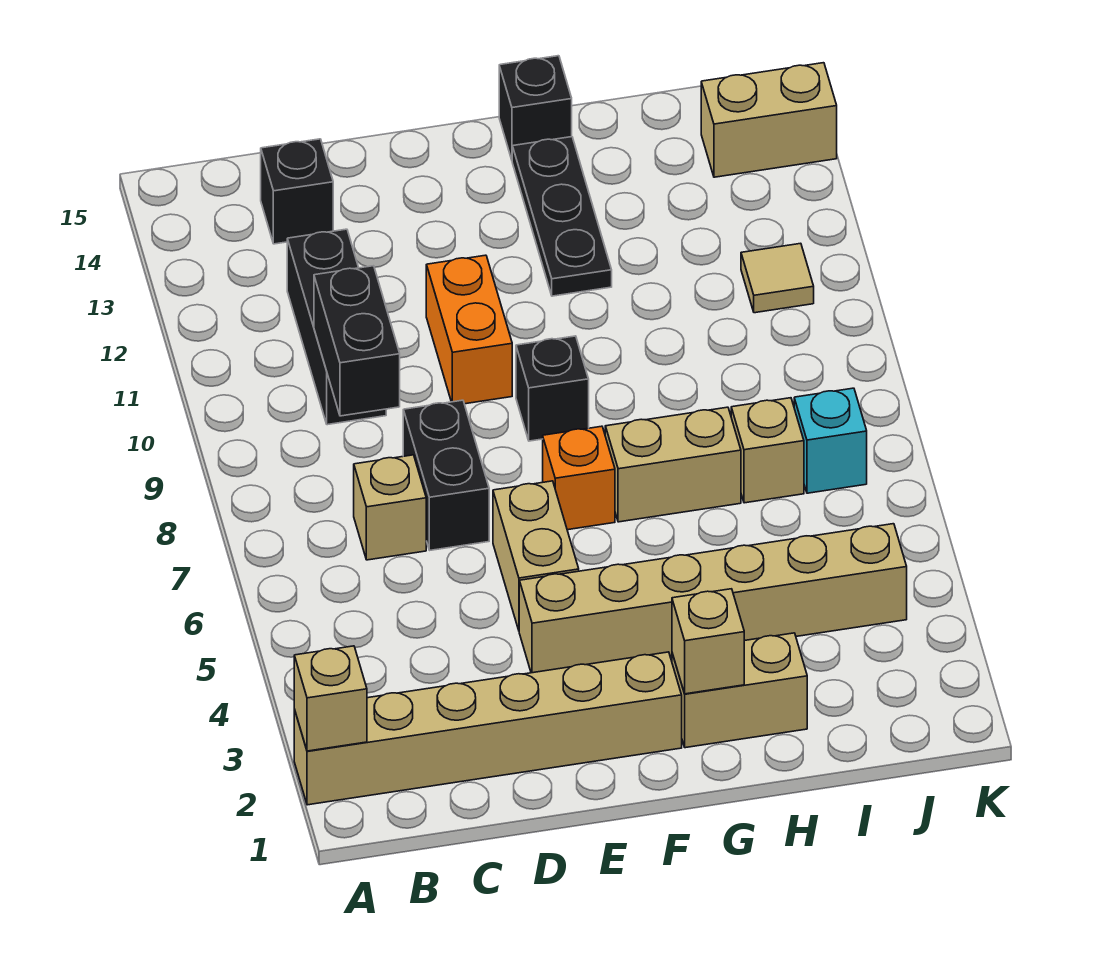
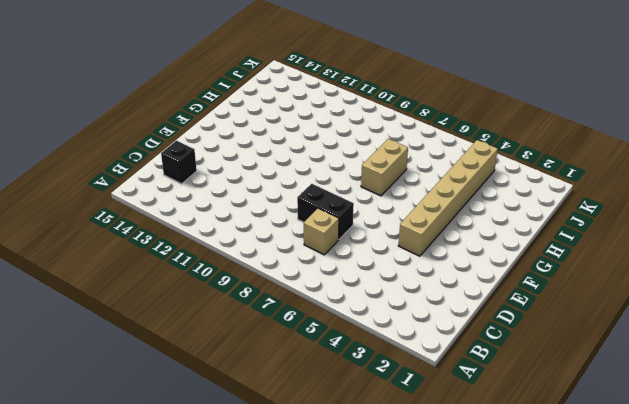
none -> tan 1x6 brick [294,652,682,805]
none -> black 1x3 brick [287,229,386,425]
none -> tan 1x2 brick [493,481,579,630]

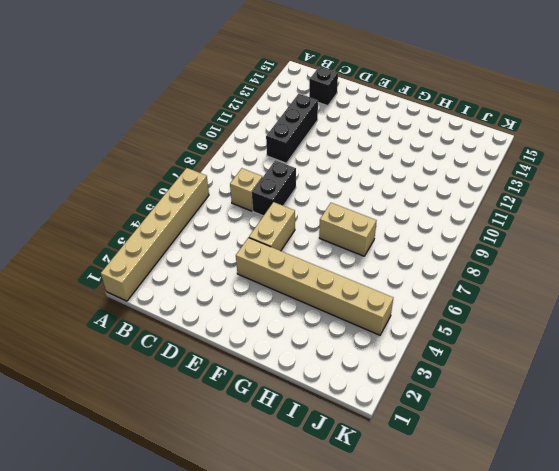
tan 1x6 brick [101,168,209,301] -> tan 1x6 brick turned to [294,652,682,805]
none -> orange 1x2 brick [426,255,512,404]
none -> orange 1x1 brick [543,426,615,530]
none -> black 1x1 brick [516,336,589,441]

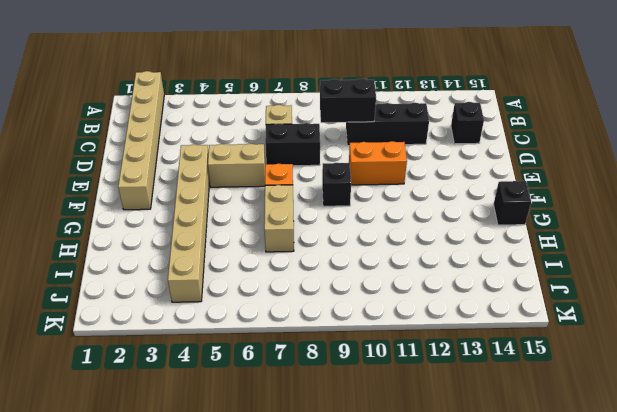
none -> tan 1x2 brick [672,633,807,748]
none -> black 1x3 plate [512,137,612,296]
none -> tan 1x1 brick [731,398,804,503]

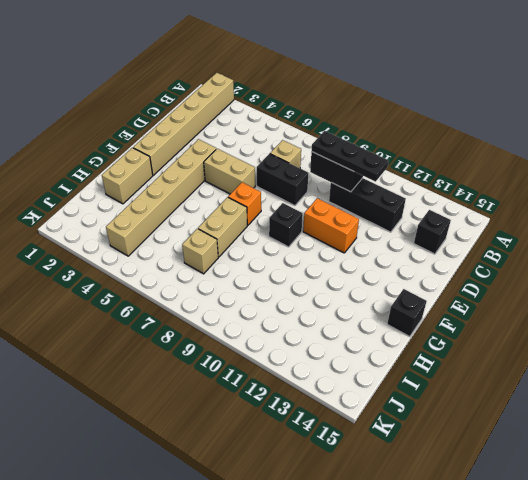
black 1x3 plate [312,131,389,182] -> black 1x3 plate moved to [512,137,612,296]
none -> cyan 1x1 brick [794,388,867,493]
none -> tan 1x1 tile [741,243,814,313]
none -> tan 1x2 brick [701,63,837,177]

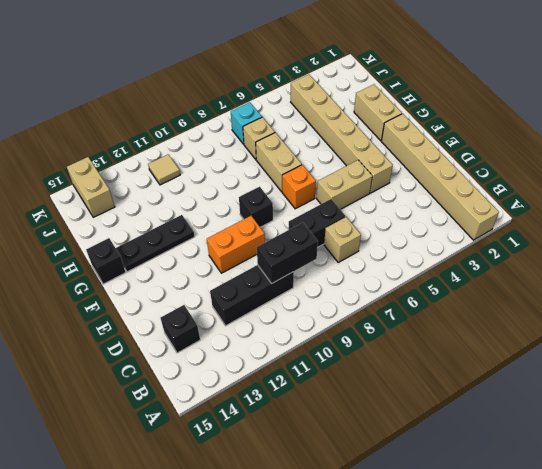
none -> tan 1x1 brick [294,646,367,751]
none -> tan 1x1 brick [672,589,744,694]

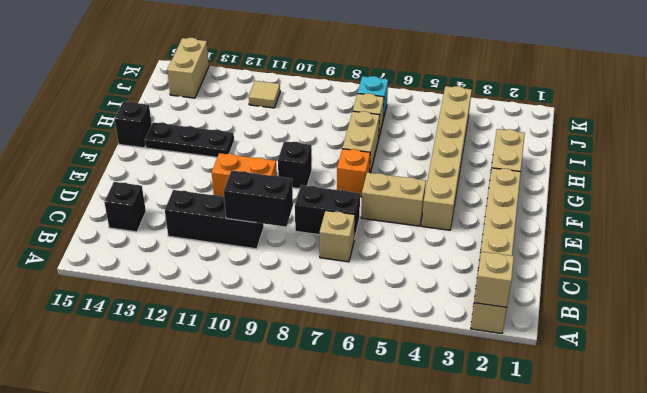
none -> tan 1x1 brick [672,589,744,694]

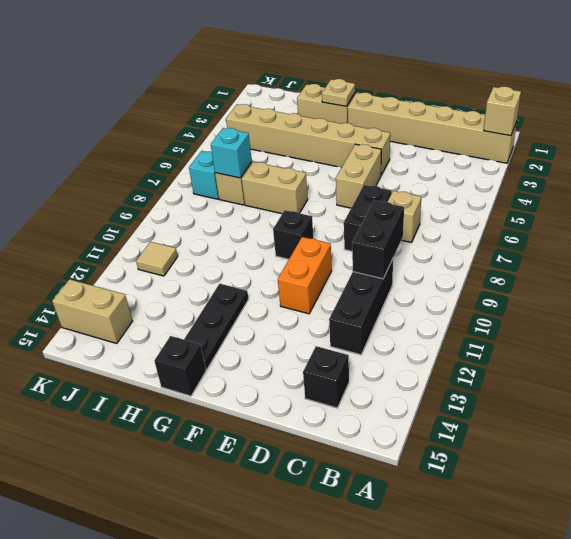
tan 1x1 plate [322,79,355,106] -> tan 1x1 brick [672,589,744,694]
cyan 1x1 brick [211,128,252,178] -> none
none -> orange 1x1 brick [543,426,615,530]

